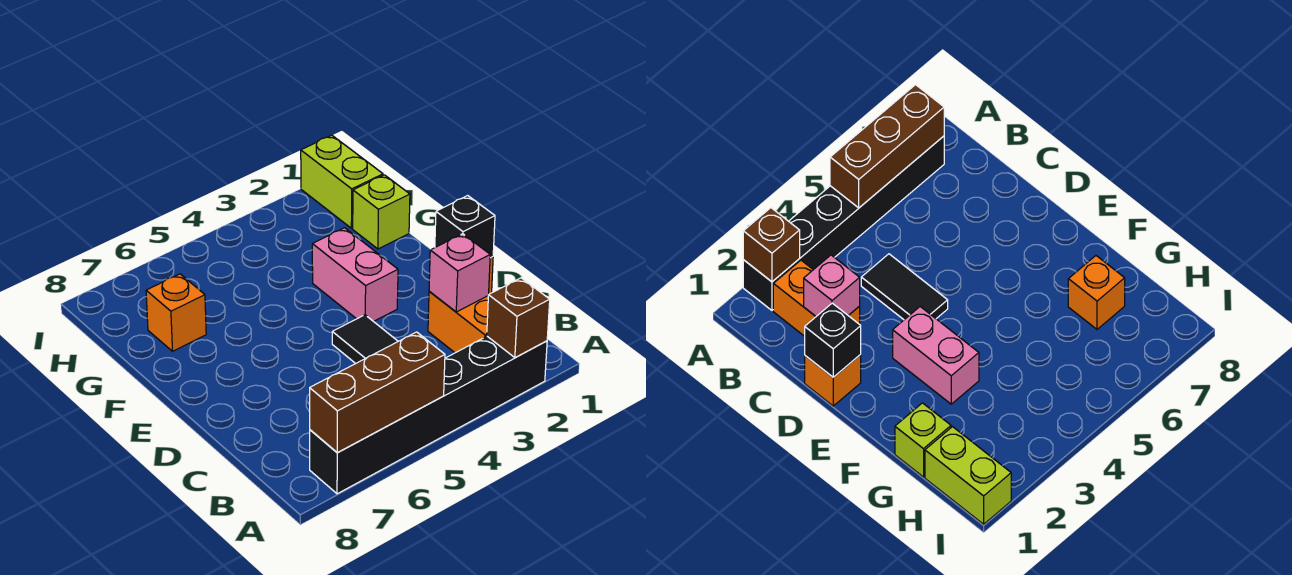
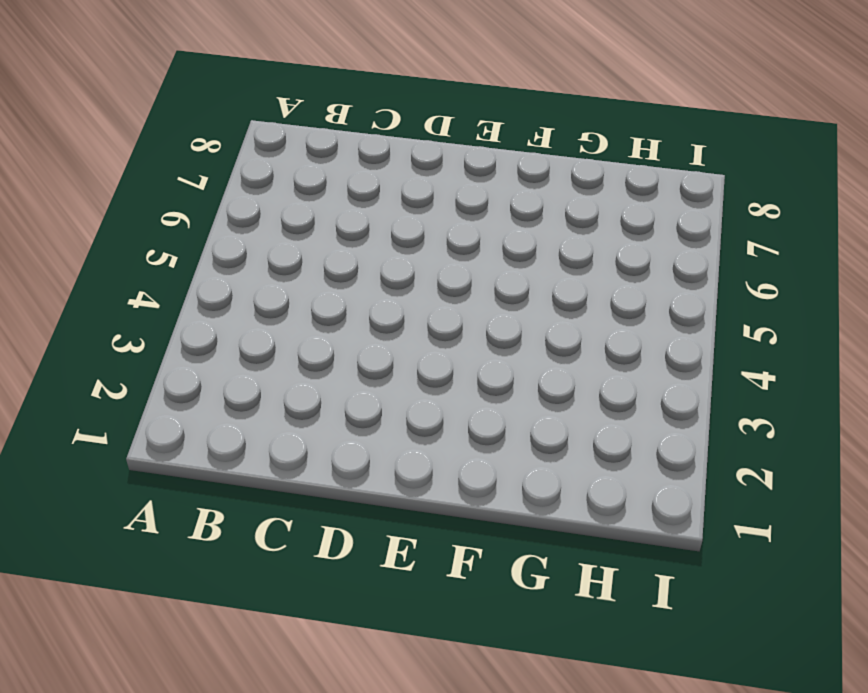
none -> black 1x6 brick [310,336,547,494]
none -> orange 1x2 brick [428,292,488,353]
none -> black 1x2 tile [332,315,398,364]

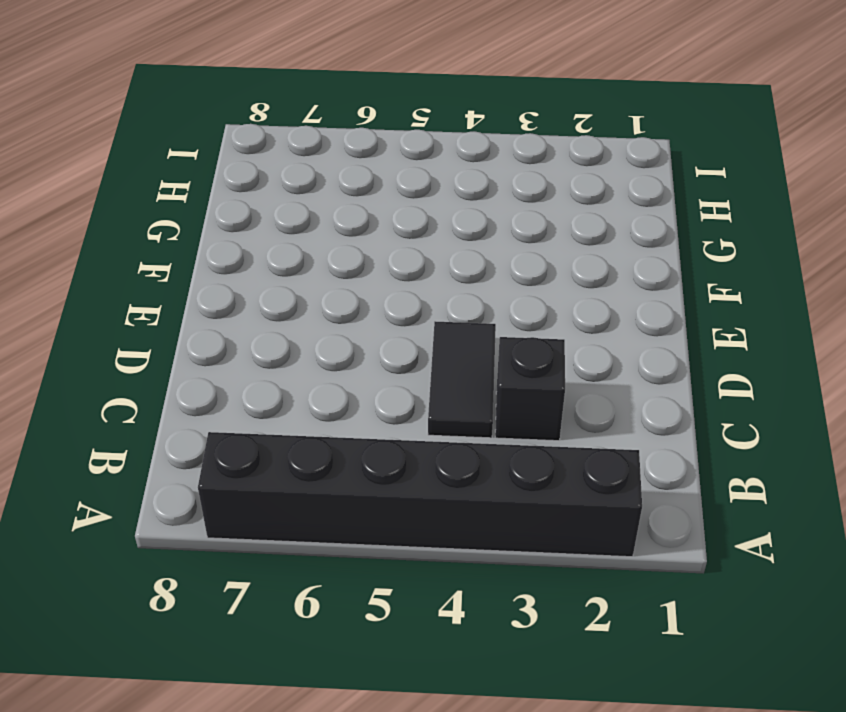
black 1x1 brick [495,337,565,441] -> black 1x1 brick moved to [435,196,495,258]
none -> orange 1x2 brick [428,292,488,353]
none -> orange 1x1 brick [805,355,861,406]
none -> pink 1x2 brick [312,228,398,322]

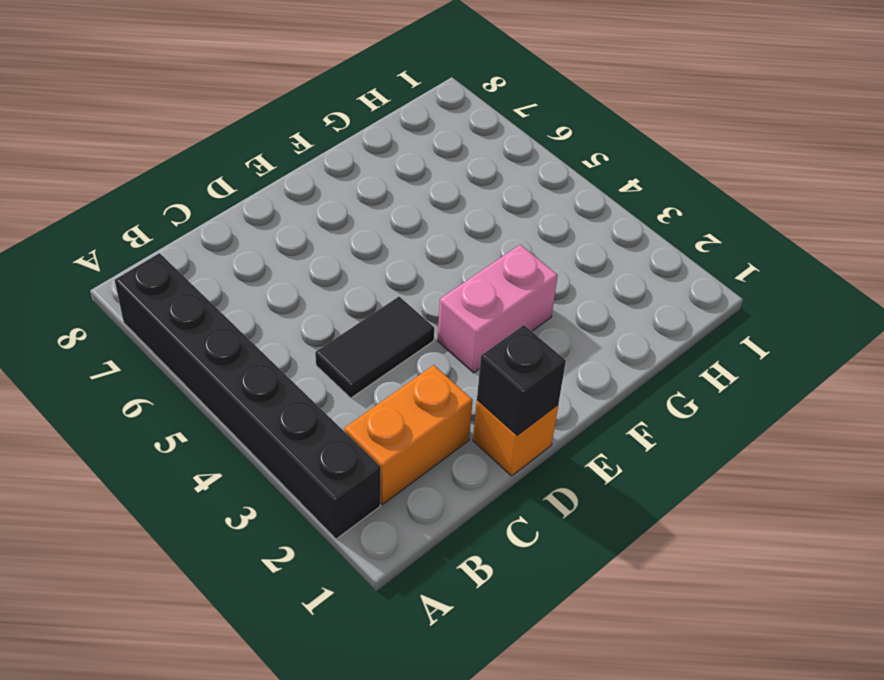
none -> lime 1x1 brick [353,175,410,249]
none -> orange 1x1 brick [146,274,206,351]
none -> lime 1x2 brick [301,135,383,228]

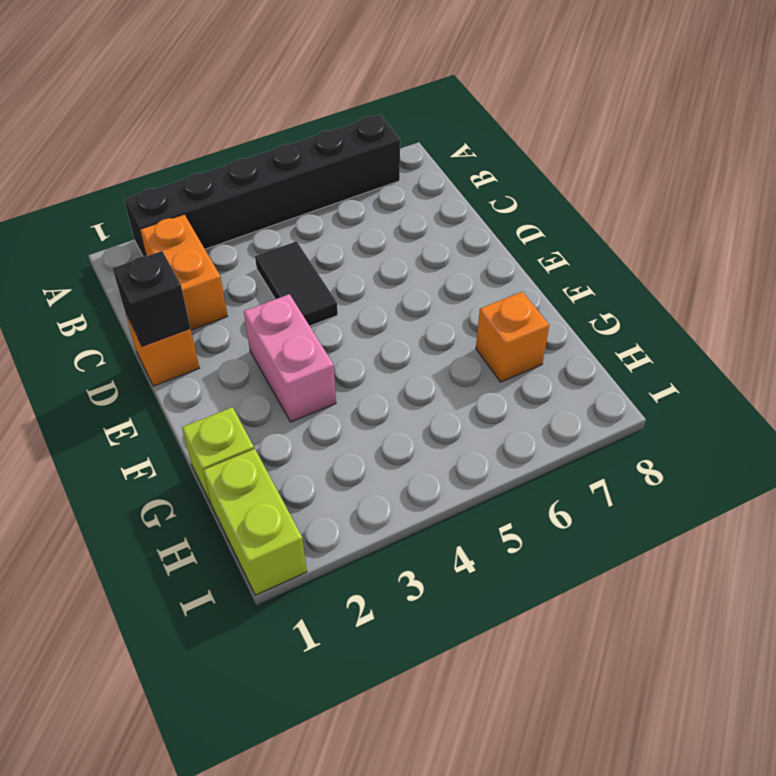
none -> brown 1x1 brick [487,278,550,358]
none -> brown 1x3 brick [310,332,445,452]
none -> pink 1x1 brick [429,234,490,312]

